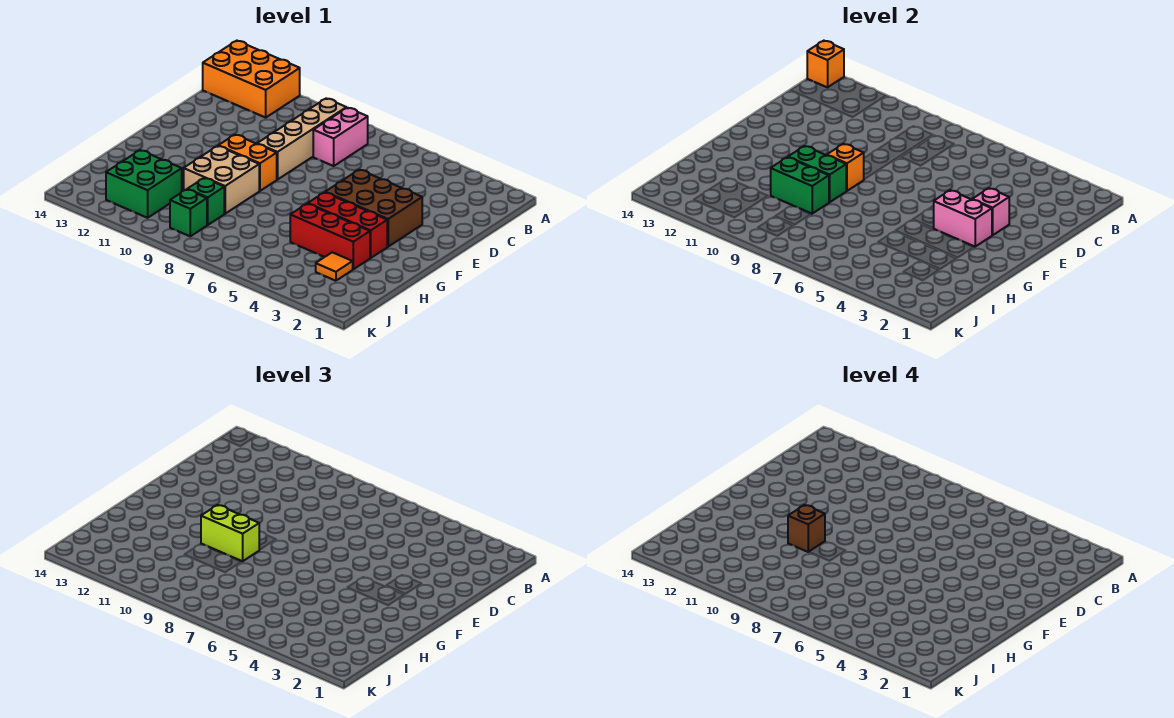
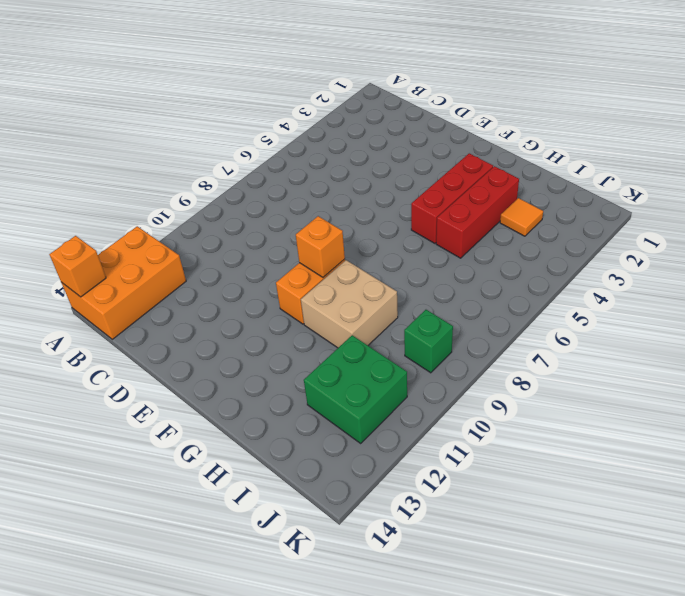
none -> pink 1x2 brick [313,108,368,166]
none -> tan 1x4 brick [257,98,346,180]
none -> brown 2x3 brick [325,170,422,247]

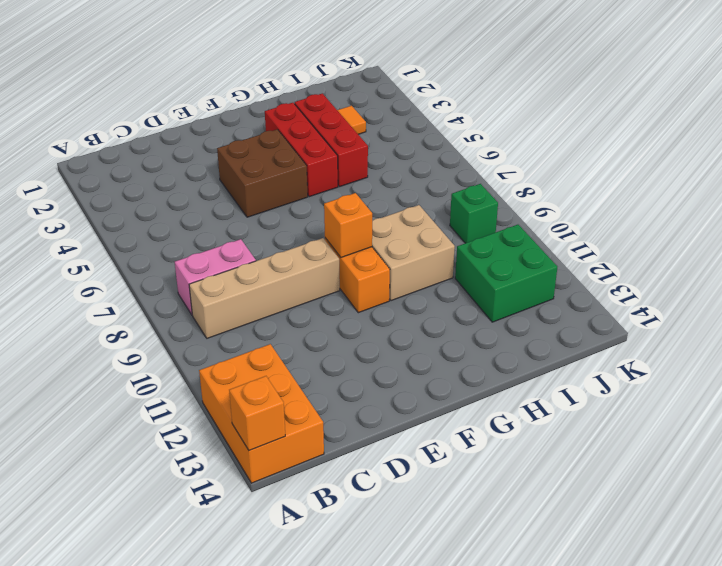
brown 2x2 brick [217,129,308,217] -> brown 2x3 brick [325,170,422,247]
none -> green 1x1 brick [187,178,224,225]
none -> pink 1x1 brick [972,188,1009,235]
none -> pink 1x2 brick [934,190,992,247]

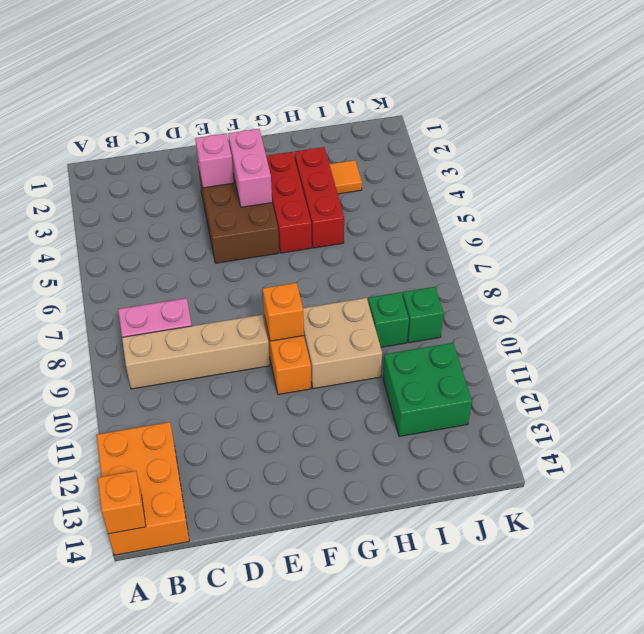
none -> green 1x2 brick [788,146,846,202]
none -> green 1x2 brick [771,157,829,214]
none -> lime 1x2 brick [201,505,260,561]

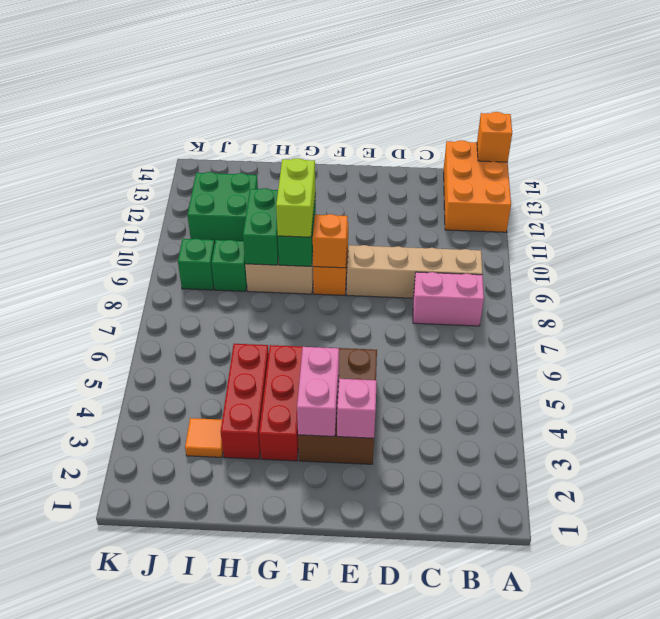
none -> brown 1x1 brick [788,505,825,552]

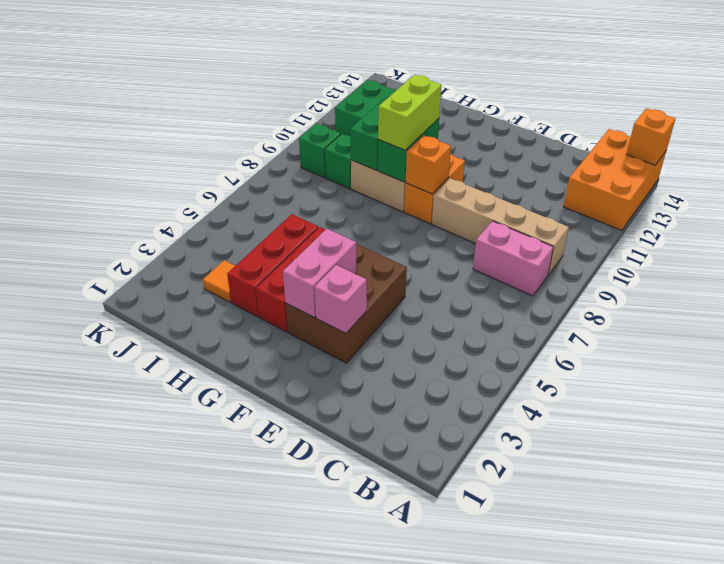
none -> brown 1x1 brick [788,505,825,552]

